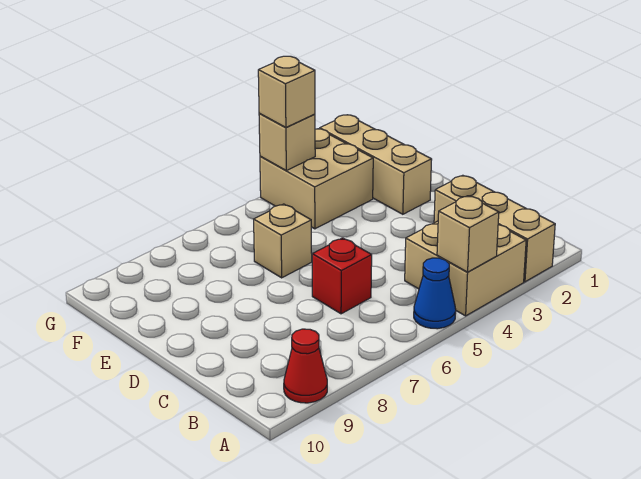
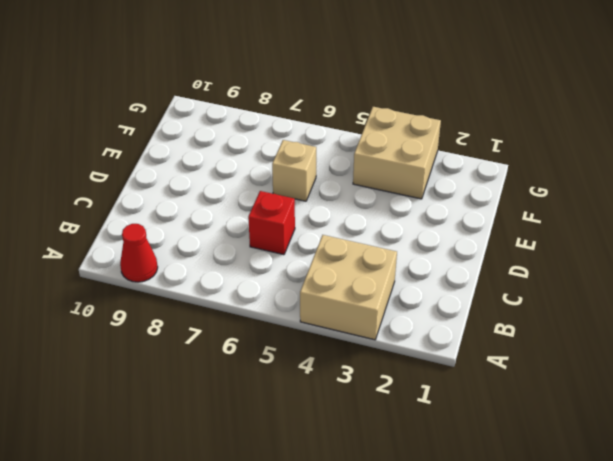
none -> tan 1x3 brick [434,175,555,282]
none -> blue 1x1 cone [414,258,456,329]

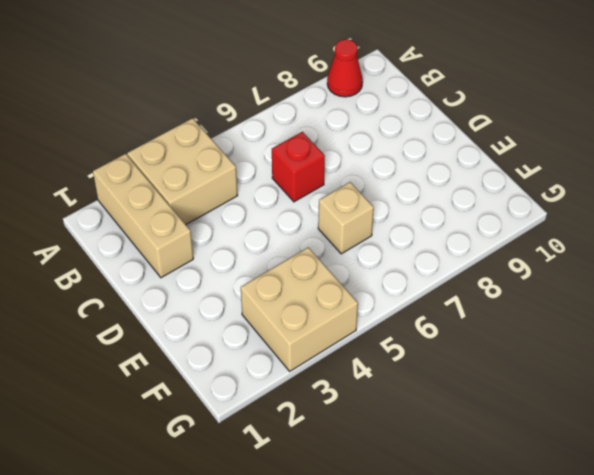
none -> blue 1x1 cone [414,258,456,329]
none -> tan 1x3 brick [320,115,432,214]

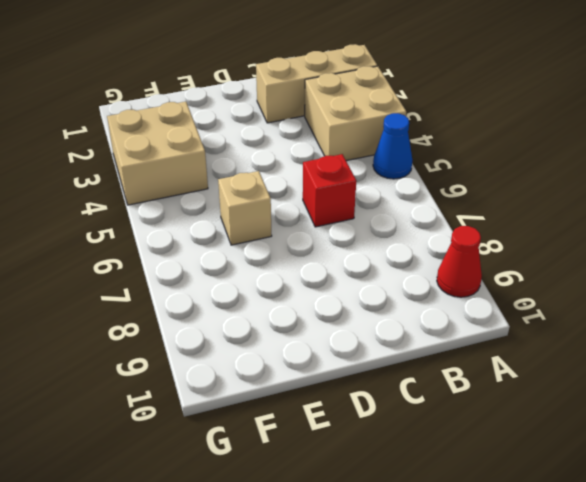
none -> tan 1x3 brick [320,115,432,214]
none -> tan 1x1 brick [437,196,499,272]

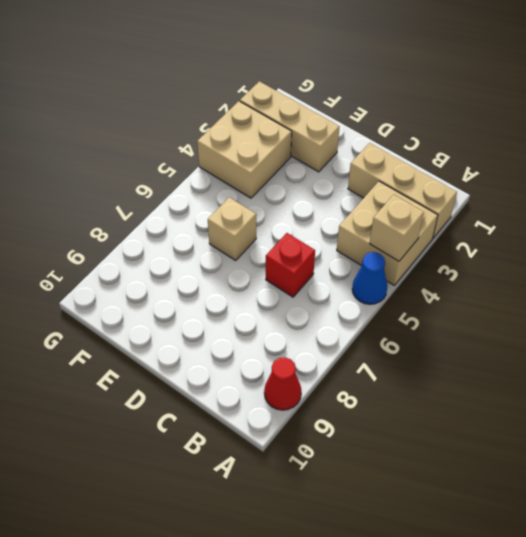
none -> tan 1x1 brick [259,113,315,170]
none -> tan 1x1 brick [258,56,315,128]

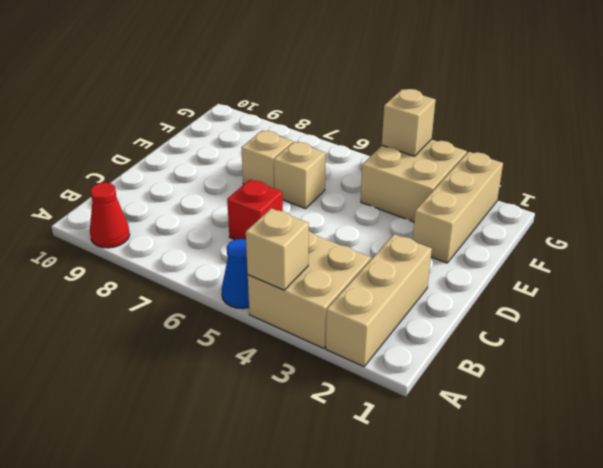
tan 1x1 brick [241,130,293,188] -> tan 1x1 brick moved to [258,56,315,128]

